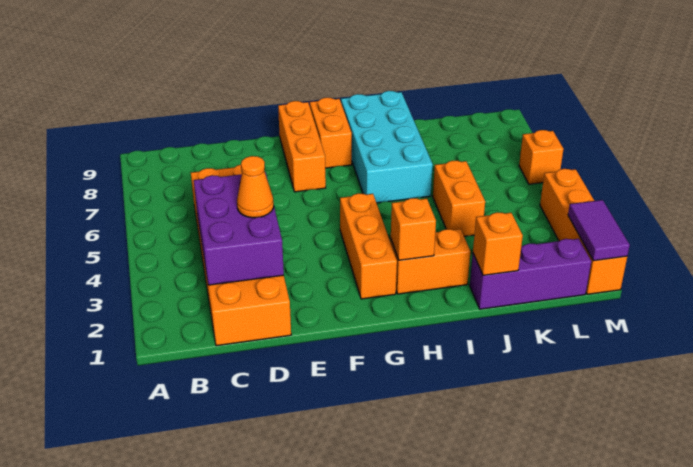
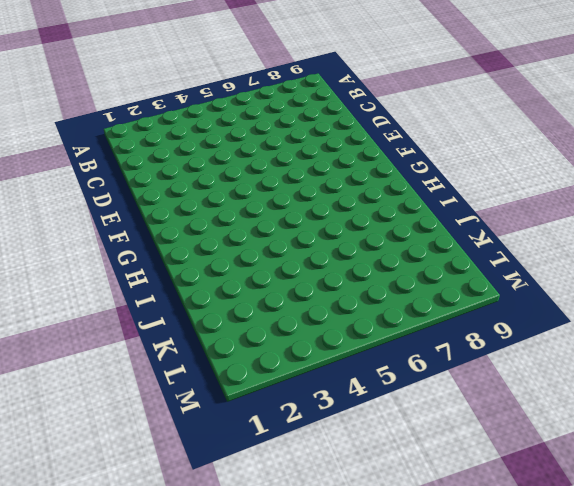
none -> orange 2x6 brick [191,165,291,346]
none -> orange 1x3 brick [278,101,326,192]
none -> orange 1x3 brick [340,193,397,299]

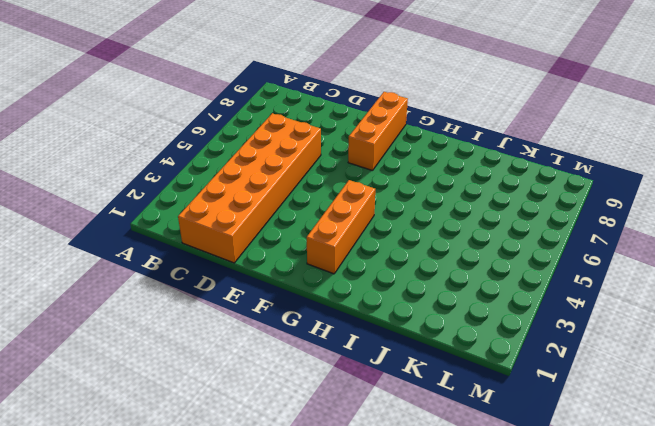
none -> orange 1x2 brick [310,98,352,168]
none -> orange 1x2 brick [391,229,470,294]
none -> cyan 2x4 brick [341,91,433,203]

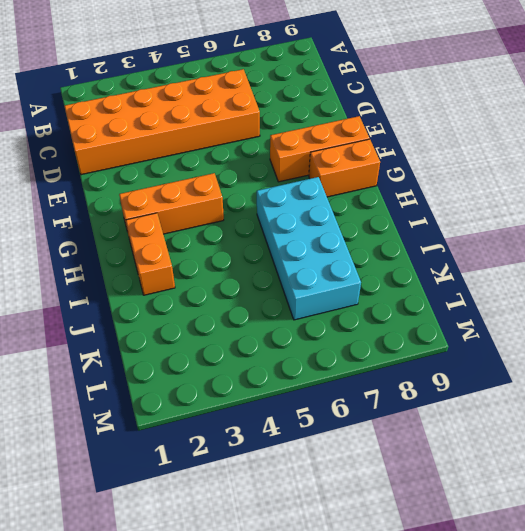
cyan 2x4 brick [257,177,361,320] -> cyan 2x4 brick turned to [341,91,433,203]
none -> purple 1x3 brick [470,239,591,309]
none -> orange 1x2 brick [433,161,485,236]
none -> orange 1x4 brick [540,169,627,294]

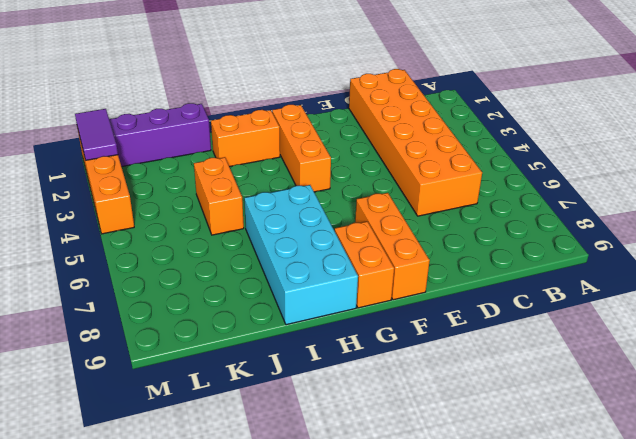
none -> orange 1x1 brick [519,130,563,184]
none -> purple 2x3 brick [194,172,284,285]
none -> orange 1x1 brick [391,198,436,260]

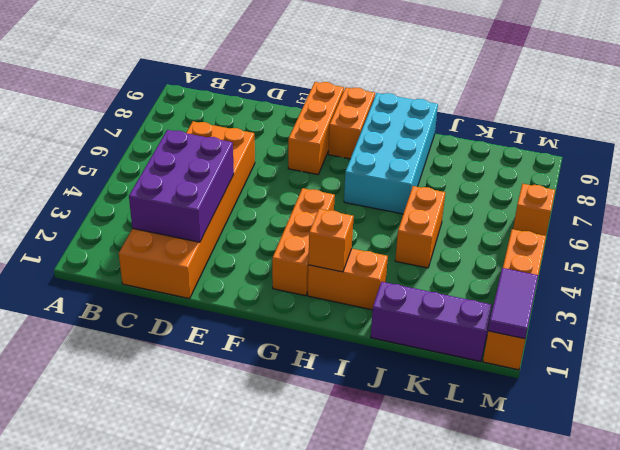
none -> orange 1x1 brick [473,212,523,275]
none -> orange 1x1 cone [237,156,274,218]

